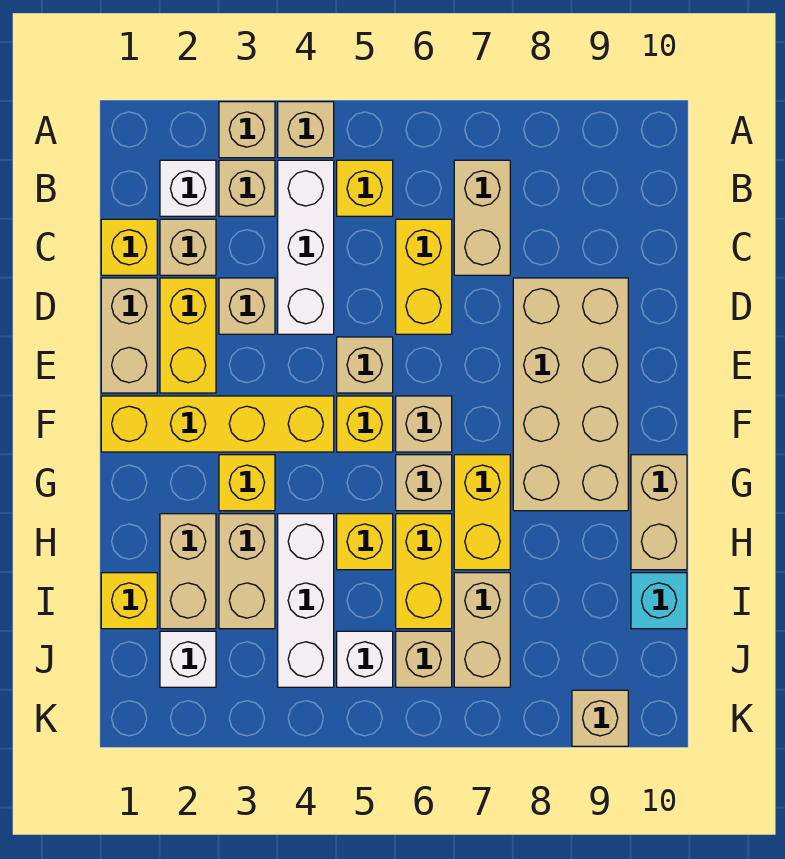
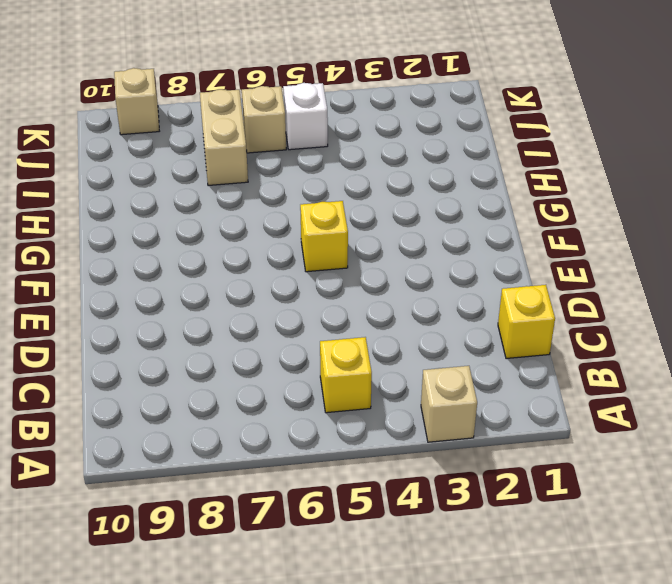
none -> tan 1x1 brick [278,102,334,158]
none -> white 1x1 brick [160,160,216,216]
none -> tan 1x1 brick [219,160,275,216]
none -> white 1x3 brick [278,160,334,334]

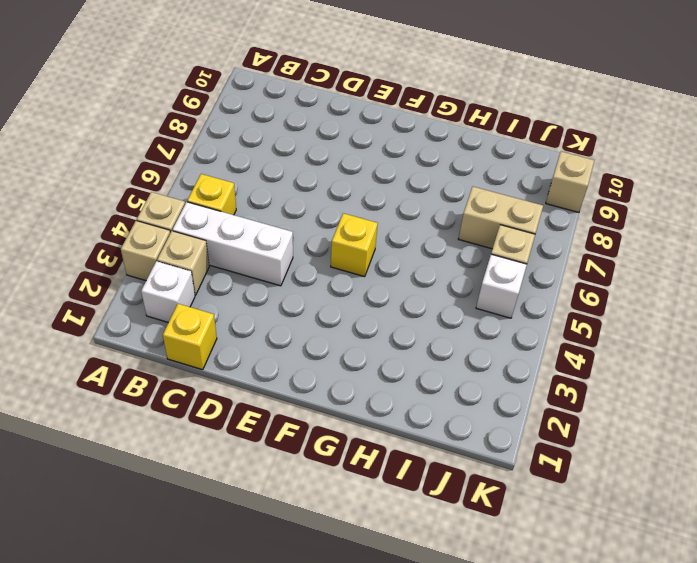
none -> tan 1x2 brick [454,160,510,275]
none -> tan 1x1 brick [160,219,216,275]
none -> yellow 1x2 brick [396,219,452,334]
none -> tan 1x2 brick [101,278,157,393]

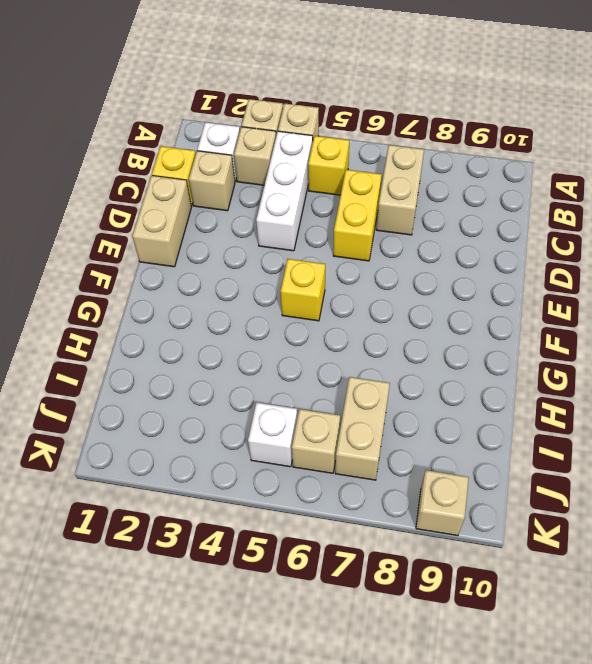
none -> yellow 1x2 brick [160,278,216,393]
none -> tan 1x1 brick [219,278,275,334]
none -> tan 2x4 brick [513,278,628,511]
none -> tan 1x1 brick [337,337,393,393]

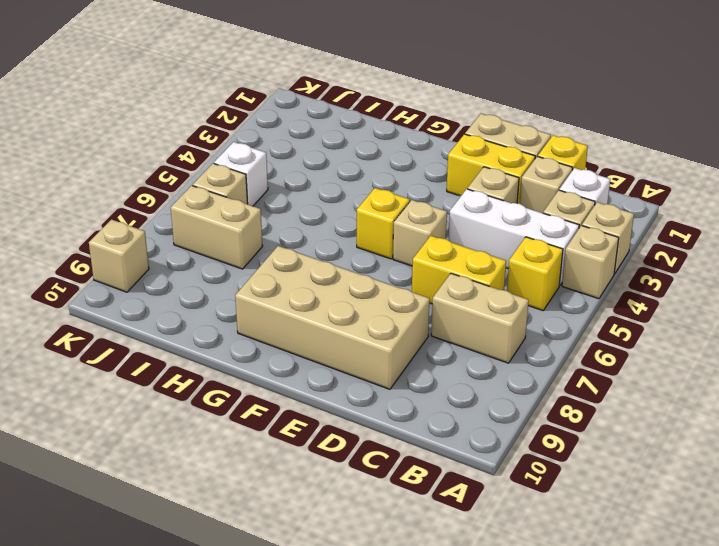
none -> yellow 1x4 brick [101,396,334,452]
none -> tan 1x1 brick [396,396,452,452]
none -> yellow 1x1 brick [219,455,275,511]
none -> tan 1x1 brick [396,455,452,511]

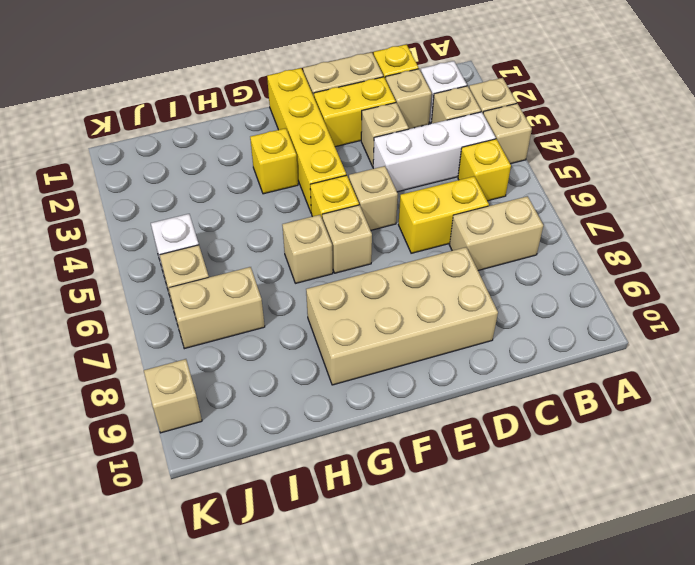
none -> yellow 1x2 brick [454,455,510,570]
none -> tan 1x2 brick [631,455,687,570]
none -> tan 1x2 brick [160,514,216,629]
none -> tan 1x2 brick [219,514,275,629]

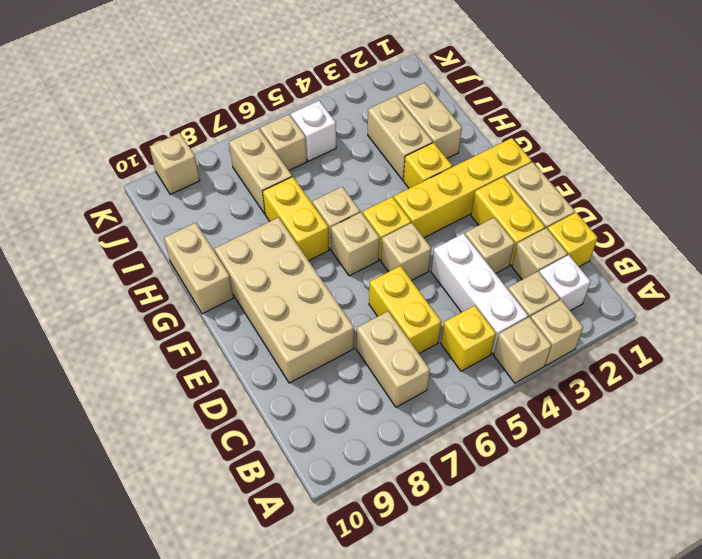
none -> white 1x3 brick [278,514,334,687]
none -> yellow 1x1 brick [337,514,393,570]
none -> yellow 1x2 brick [396,514,452,629]
none -> yellow 1x1 brick [101,573,157,629]

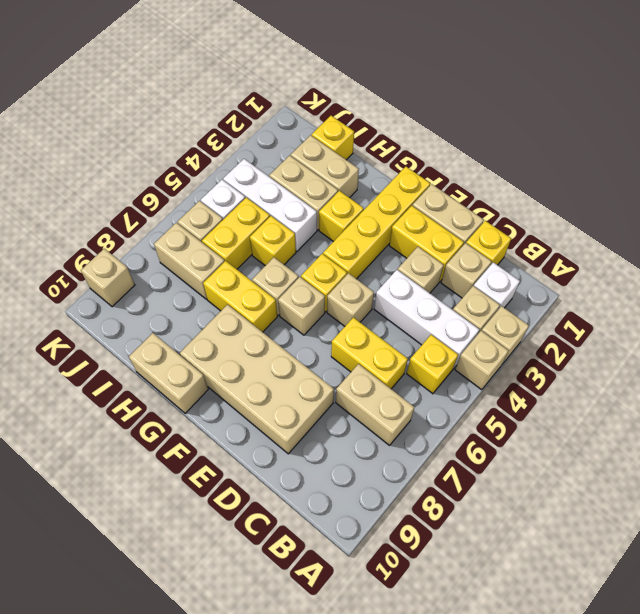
yellow 1x2 brick [202,197,270,269] -> yellow 1x2 brick turned to [396,514,452,629]
none -> cyan 1x1 brick [631,573,687,629]
none -> white 1x1 brick [160,631,216,687]

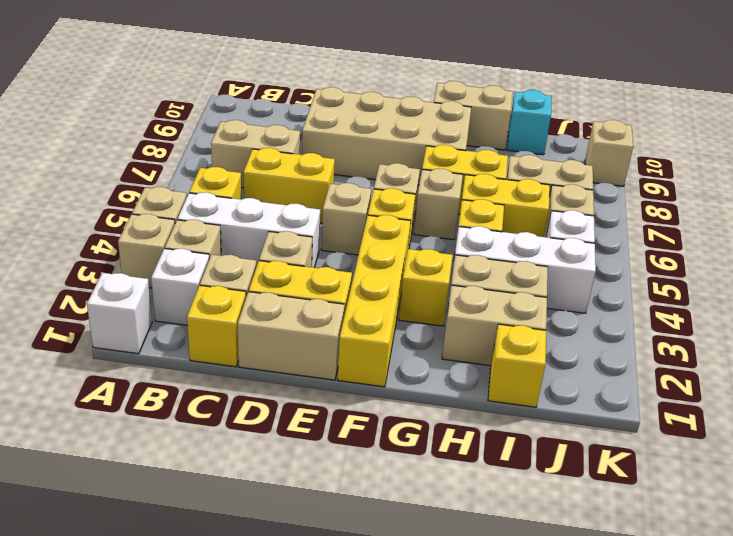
white 1x1 brick [87,273,152,354] -> white 1x1 brick moved to [160,631,216,687]

